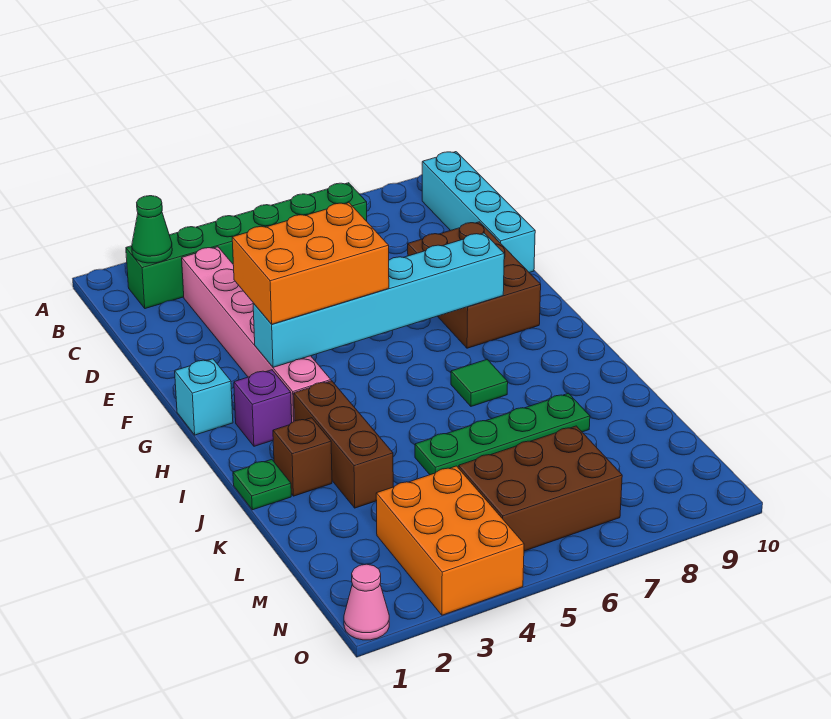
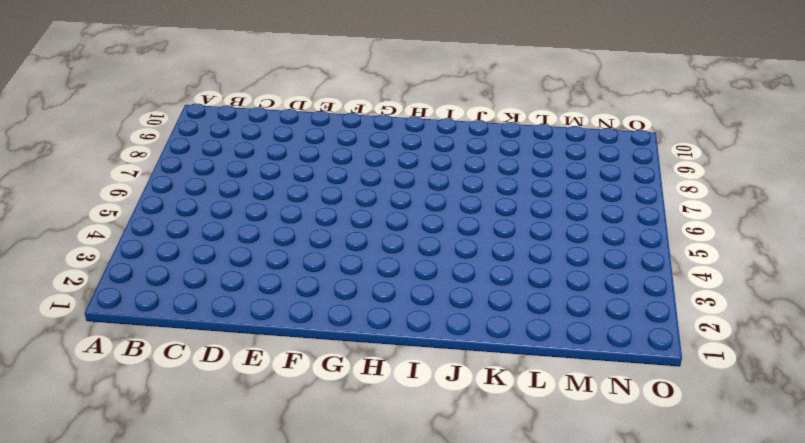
none -> green 1x6 brick [126,183,367,309]
none -> cyan 1x4 brick [422,152,535,273]
none -> pink 1x6 brick [182,247,331,422]

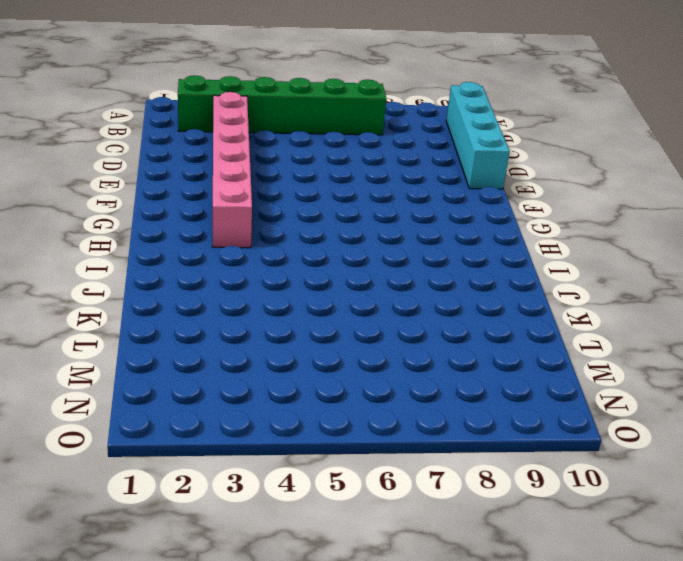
none -> brown 2x3 brick [408,222,541,348]
none -> cyan 1x1 brick [175,359,233,435]
none -> purple 1x1 brick [234,370,292,446]

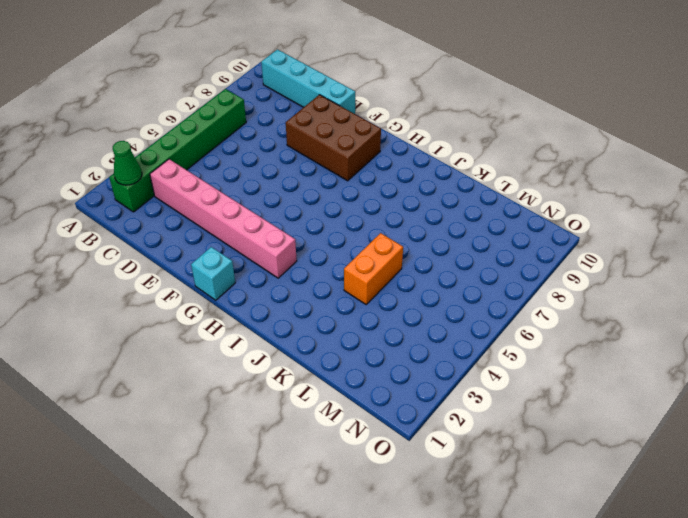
orange 1x2 brick [344,233,403,304] -> green 1x4 plate [415,393,590,475]
none -> purple 1x1 brick [234,370,292,446]
none -> brown 1x3 brick [294,381,393,508]
none -> green 1x1 tile [451,359,508,406]

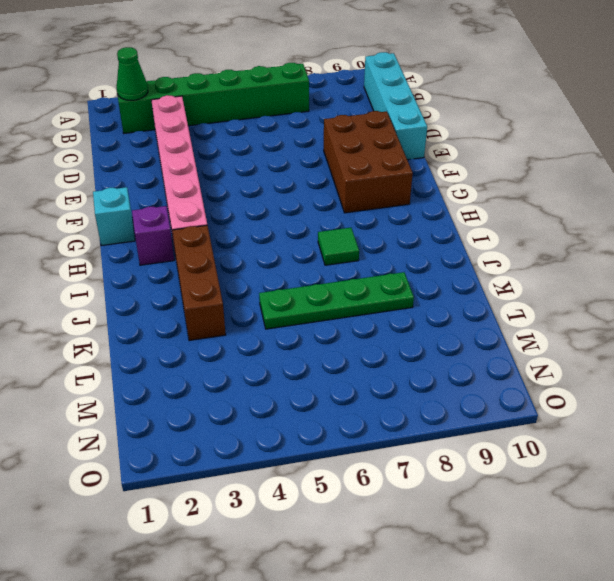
none -> green 1x1 plate [233,459,291,510]
none -> brown 1x1 brick [273,418,332,496]
none -> orange 2x3 brick [376,466,524,615]

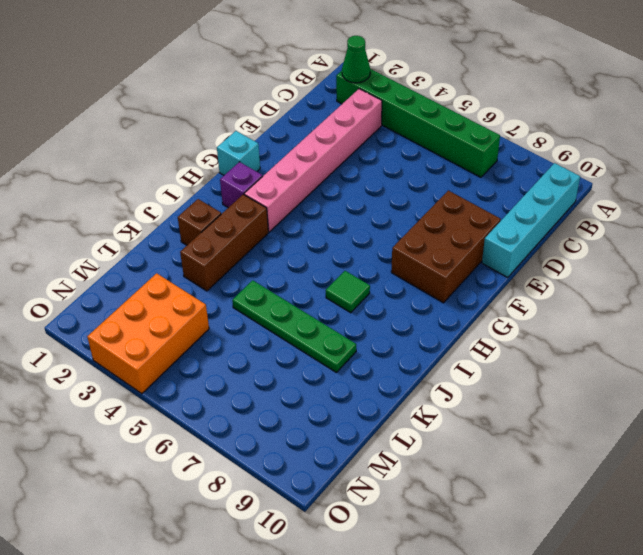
none -> green 1x1 plate [233,459,291,510]
none -> brown 2x3 brick [458,426,622,551]
none -> pink 1x1 cone [344,564,389,640]

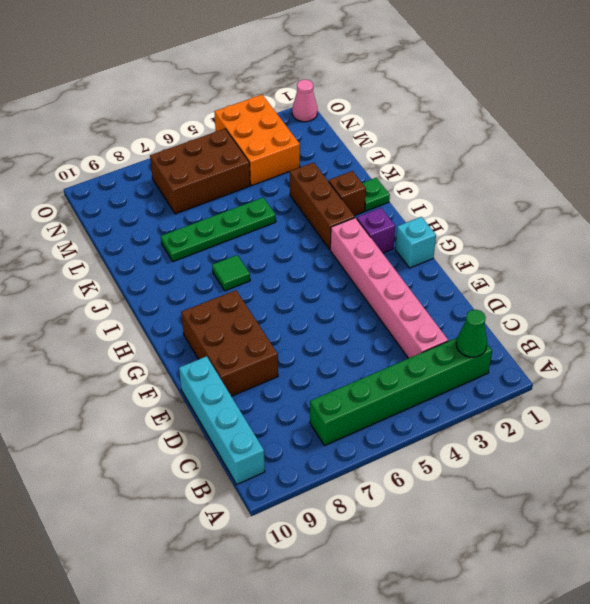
none -> cyan 1x6 brick [253,233,504,367]
none -> orange 2x3 brick [232,203,389,324]

